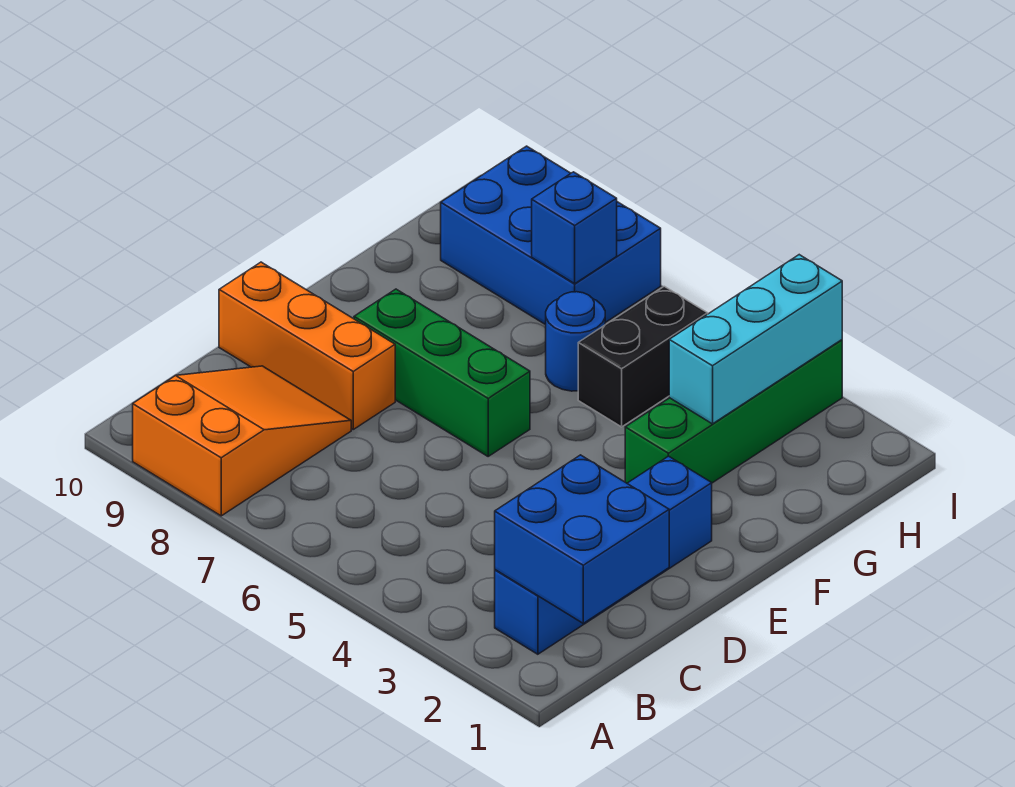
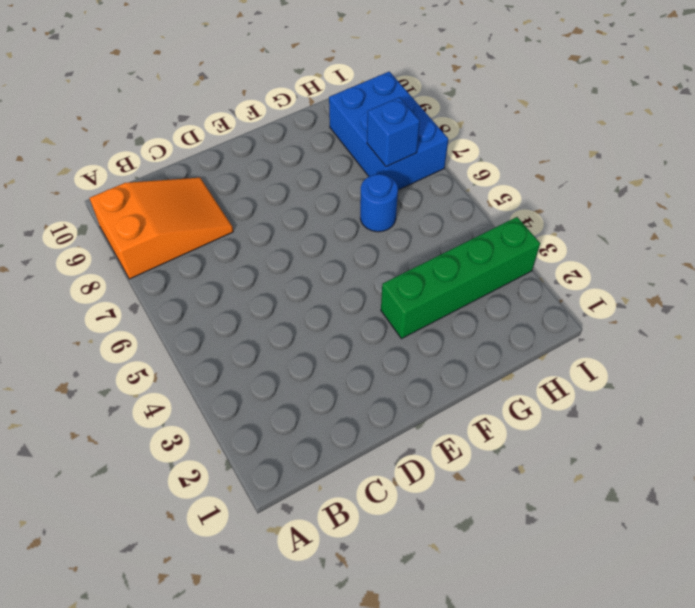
none -> blue 1x4 brick [495,456,712,654]
none -> orange 1x3 brick [219,262,395,429]

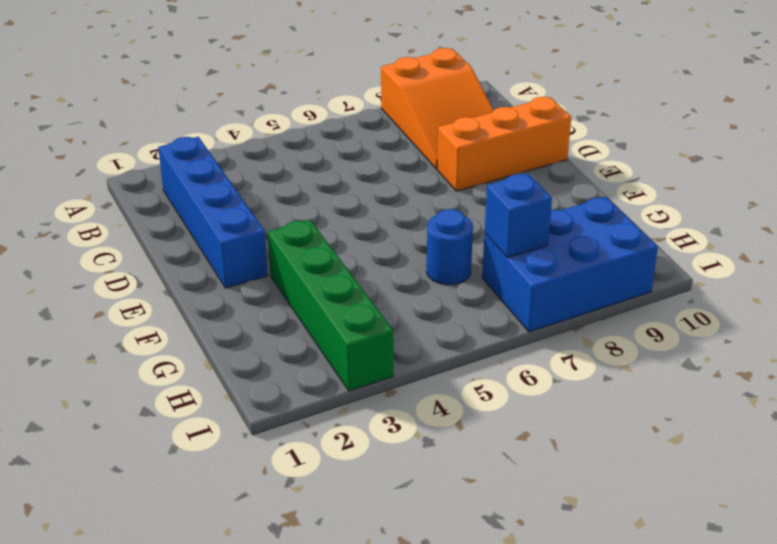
none -> green 1x3 brick [354,289,530,456]
none -> black 1x2 brick [578,286,708,427]

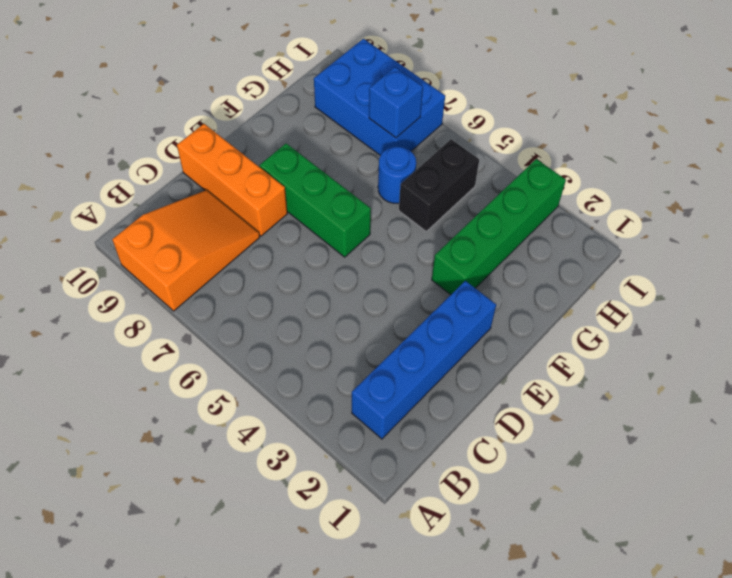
none -> blue 2x2 brick [495,455,669,623]
none -> cyan 1x3 brick [669,255,842,424]

